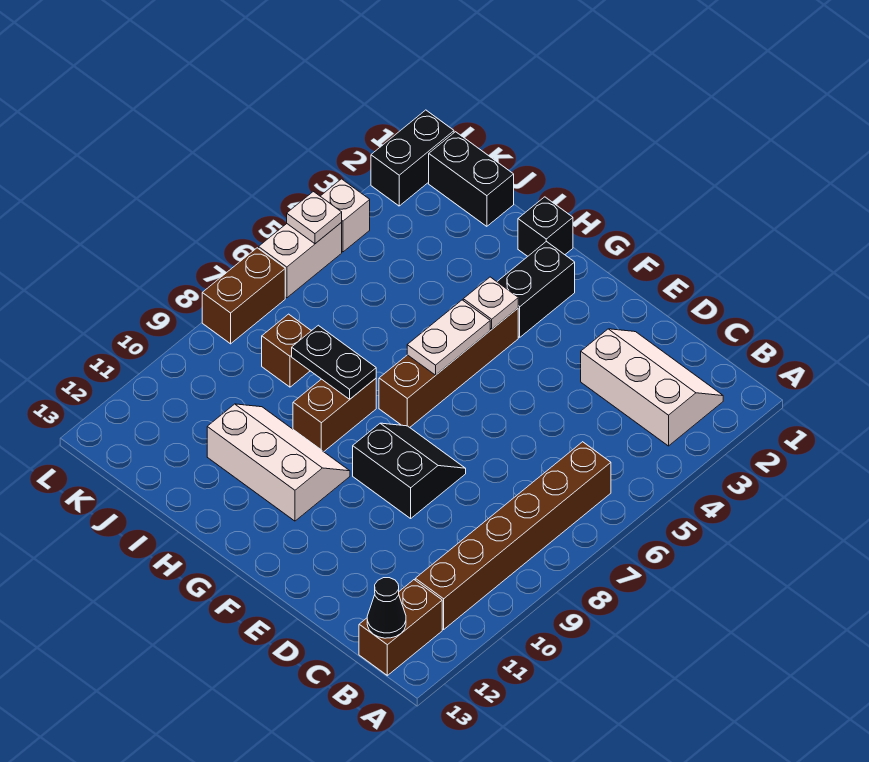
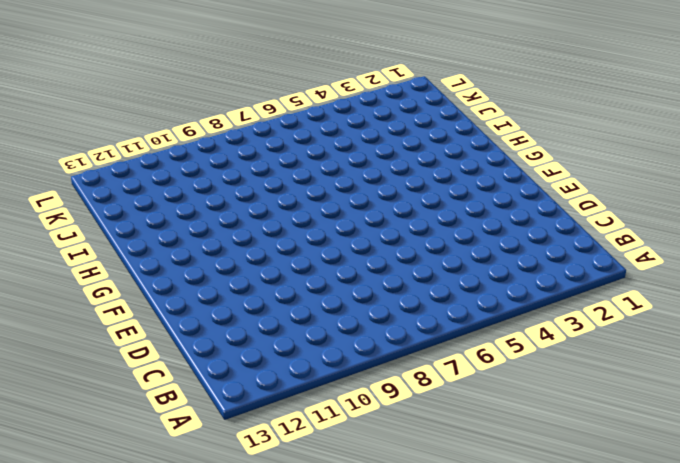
none -> white 2x3 slope [581,329,723,446]
none -> brown 1x6 brick [415,442,611,629]
none -> brown 1x2 brick [359,580,442,675]

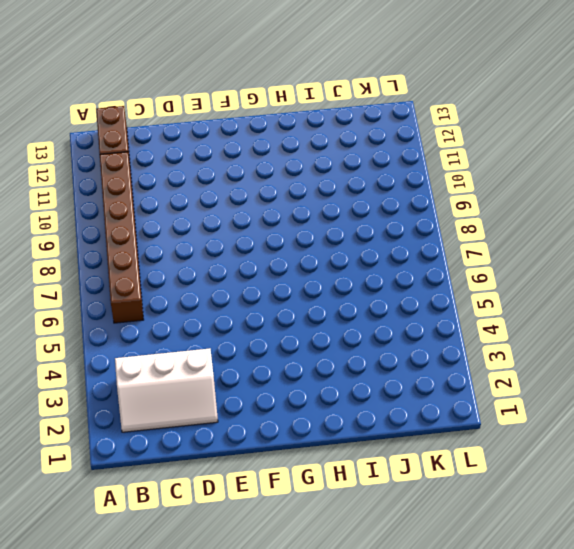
none -> black 2x2 slope [353,423,466,518]
none -> black 1x2 brick [497,241,575,337]
none -> brown 1x4 brick [379,308,518,427]

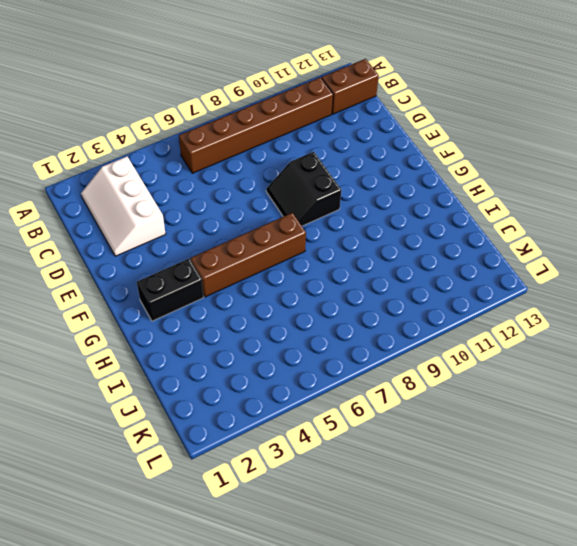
none -> white 2x3 slope [207,404,350,521]
none -> black 1x1 brick [518,197,573,256]
none -> brown 1x2 brick [293,378,376,452]

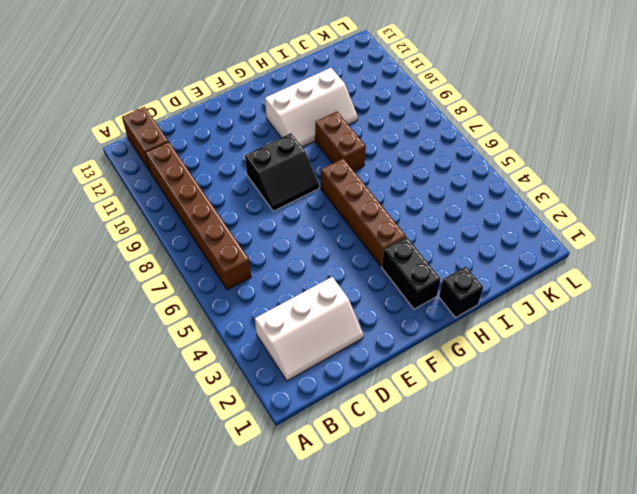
none -> black 1x2 brick [429,132,514,226]
none -> brown 1x1 brick [262,314,311,387]
none -> black 1x2 brick [371,110,454,206]

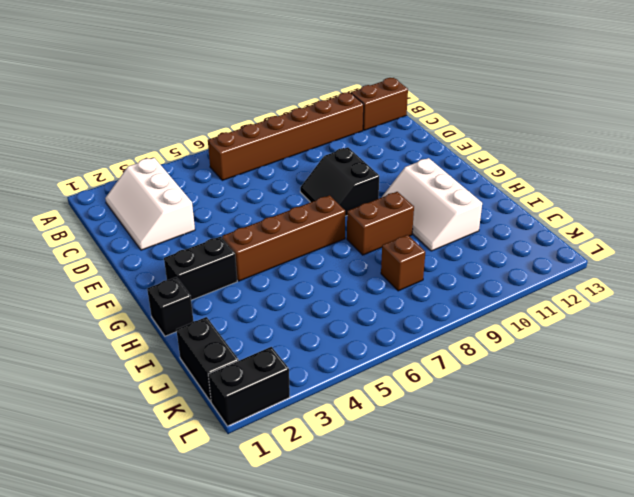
none -> white 1x1 brick [320,179,370,252]
none -> white 1x2 brick [259,223,342,298]
none -> brown 1x2 brick [202,248,285,344]

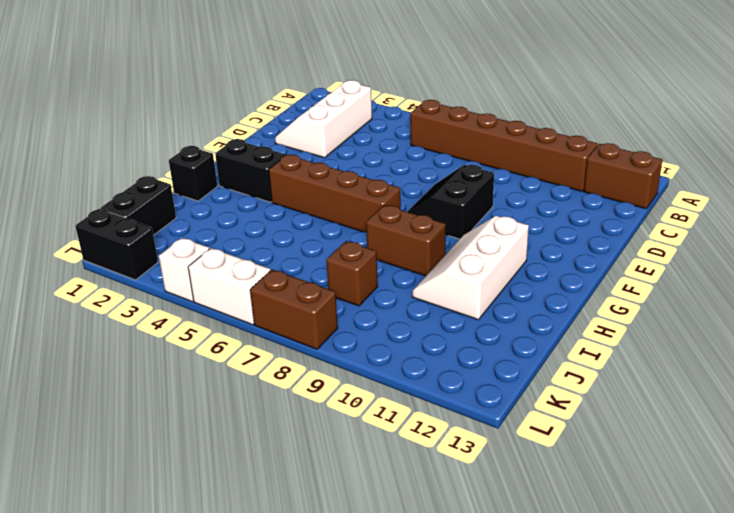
none -> black 1x1 cone [367,578,406,638]
none -> white 1x1 plate [463,277,518,329]
none -> white 1x2 plate [407,300,490,375]

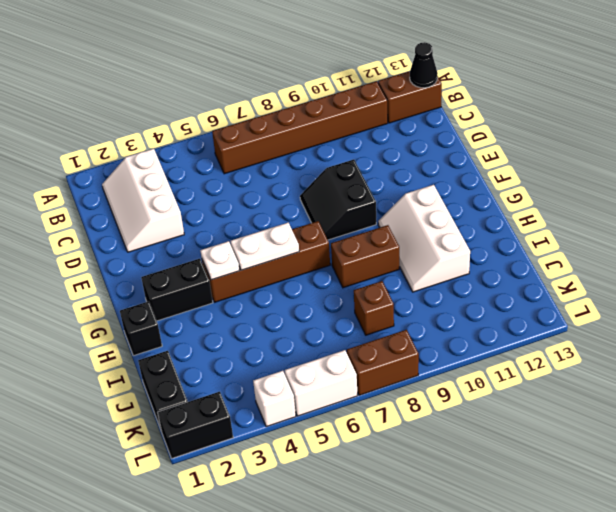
none -> black 1x2 plate [292,325,376,399]
none -> white 1x1 plate [287,192,342,244]

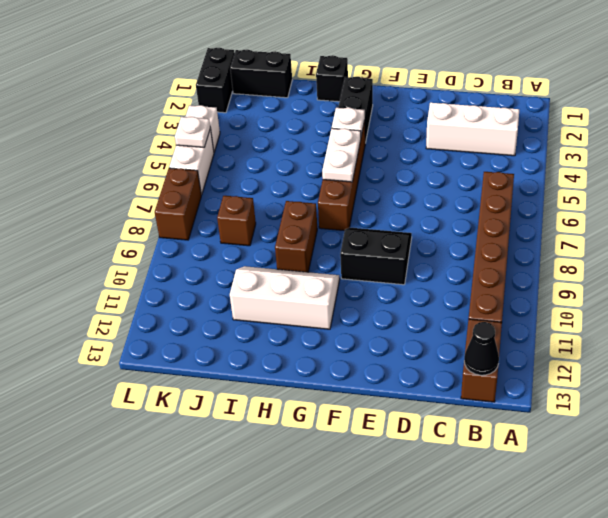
none -> black 1x2 plate [292,325,376,399]

